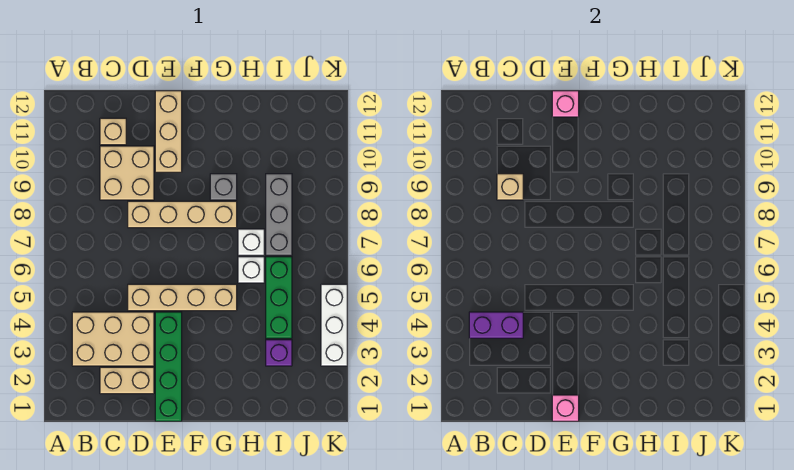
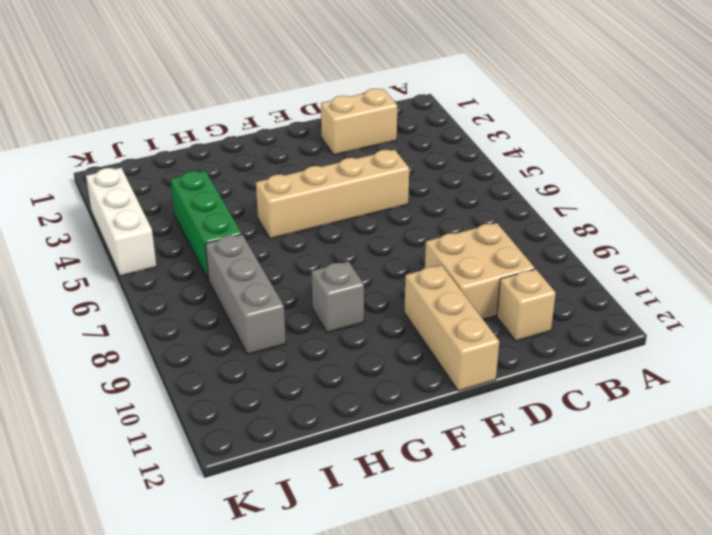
none -> tan 2x3 brick [72,312,154,366]
none -> tan 1x4 brick [128,201,237,228]
none -> green 1x4 brick [155,312,182,421]

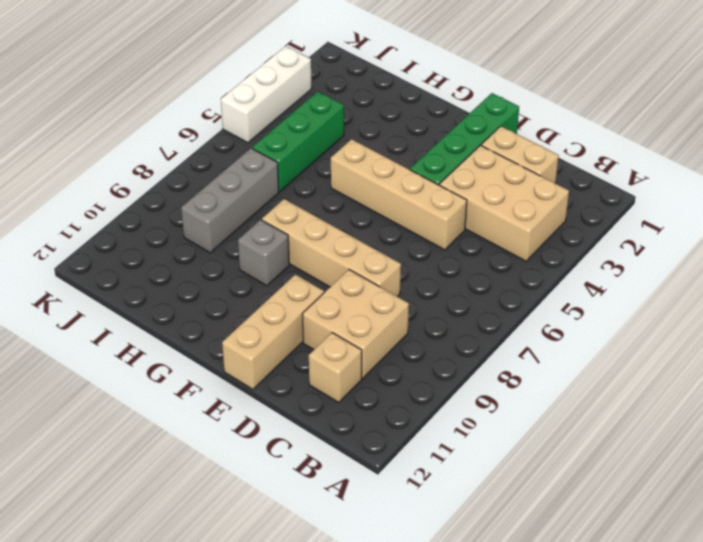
none -> white 1x1 brick [238,257,264,283]
none -> white 1x1 brick [238,229,264,255]
none -> purple 1x1 brick [266,340,292,366]

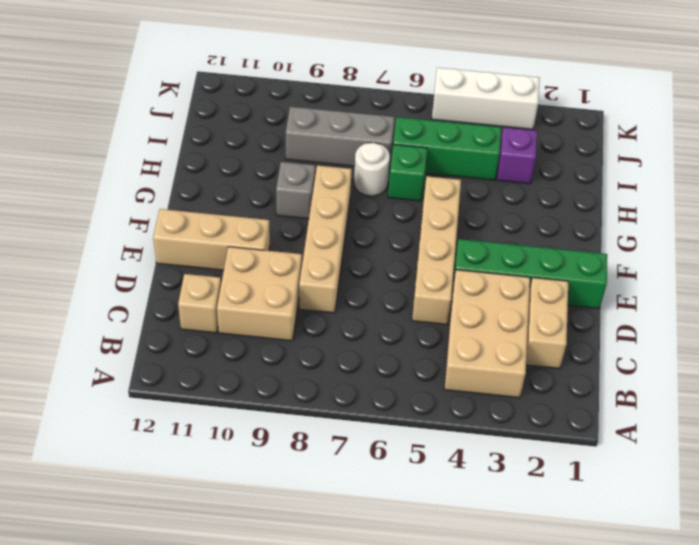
green 1x1 brick [388,145,427,201] -> white 1x1 brick [238,257,264,283]
white 1x1 round brick [354,143,390,196] -> white 1x1 brick [238,229,264,255]
none -> purple 1x2 brick [469,312,523,338]
none -> tan 1x1 brick [497,174,523,200]
none -> pink 1x1 brick [552,395,579,421]

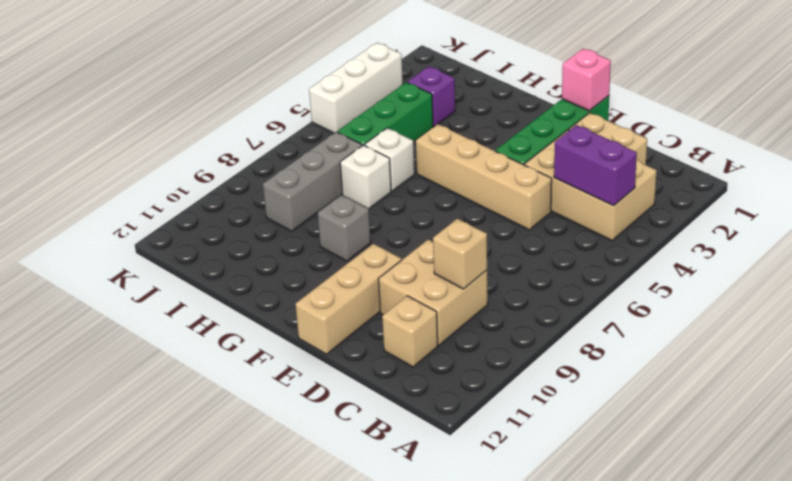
none -> tan 1x4 brick [128,201,237,228]
none -> pink 1x1 brick [552,91,579,117]

